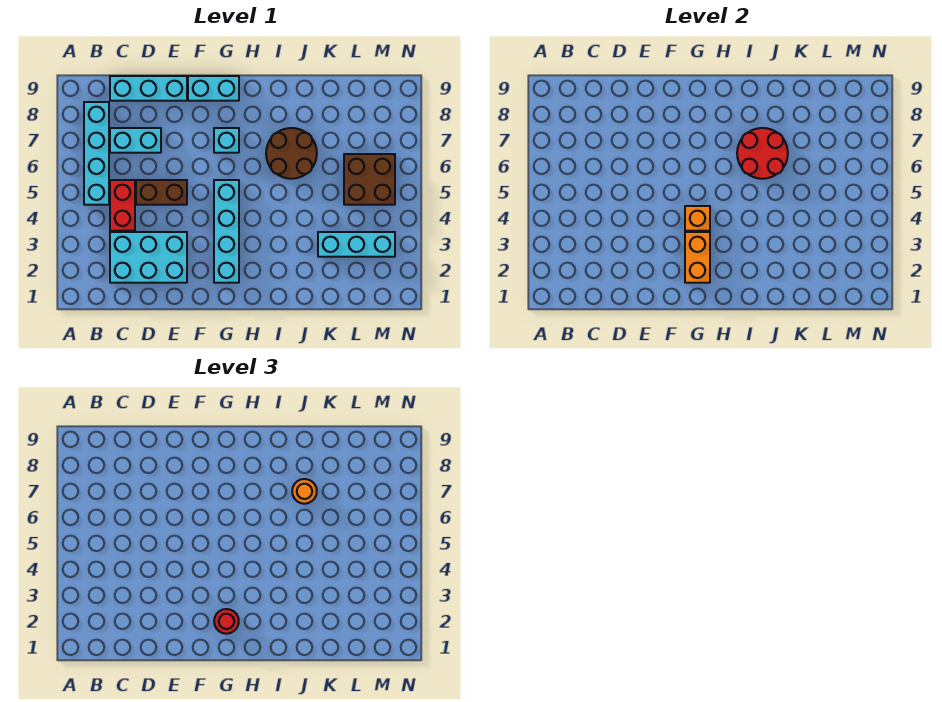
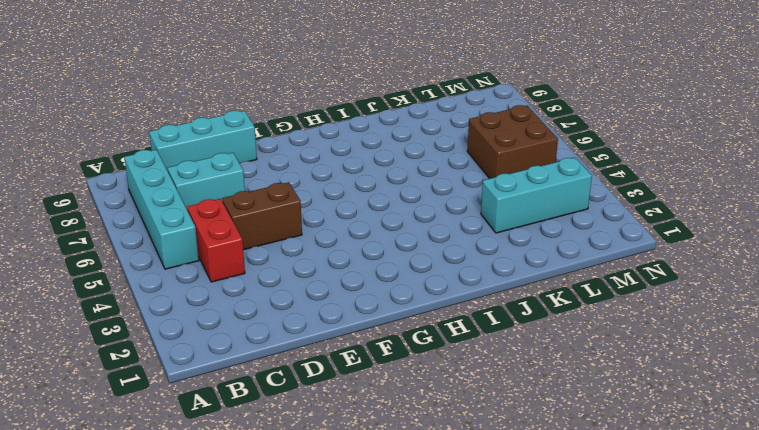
none -> cyan 2x3 brick [110,232,187,283]
none -> cyan 1x2 brick [188,76,239,101]
none -> cyan 1x4 brick [214,180,239,283]

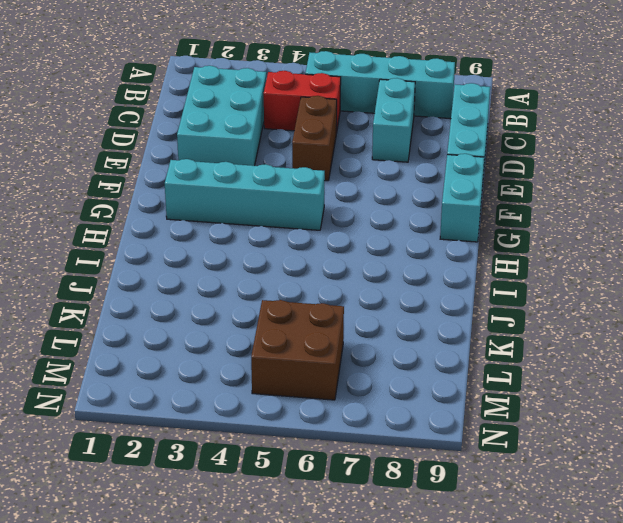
none -> cyan 1x1 brick [214,128,239,153]
none -> brown 2x2 round brick [266,128,317,179]
none -> cyan 1x3 brick [318,232,395,257]

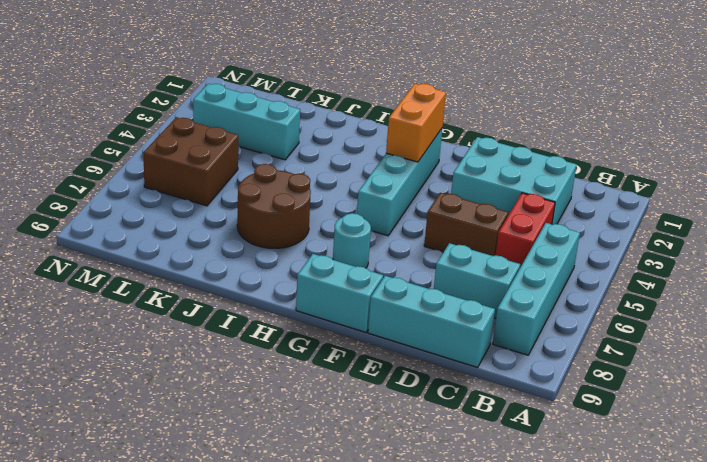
cyan 1x1 round brick [333,213,371,268] -> cyan 1x1 brick [214,128,239,153]
none -> orange 1x1 brick [685,206,710,231]
none -> red 2x2 round brick [737,128,788,179]
none -> red 1x1 round brick [214,609,239,634]

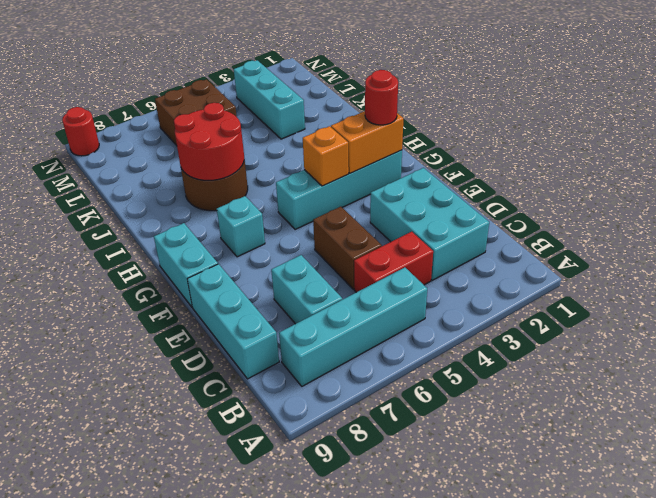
red 1x1 round brick [62,107,99,156] -> none
none -> orange 1x1 round brick [292,479,317,504]

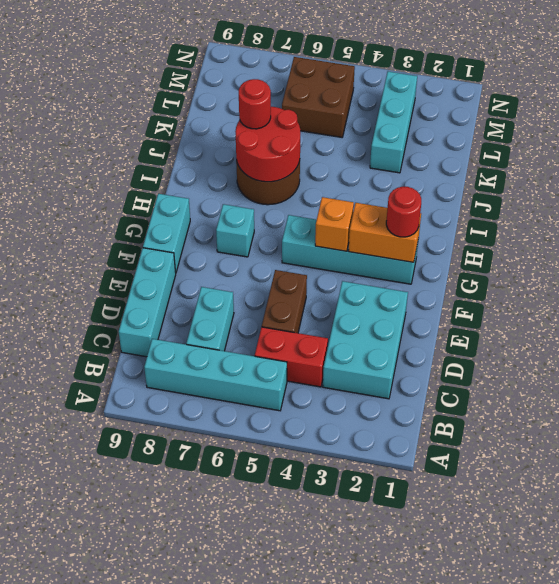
red 1x1 round brick [239,79,271,129] -> orange 1x1 round brick [292,479,317,504]

